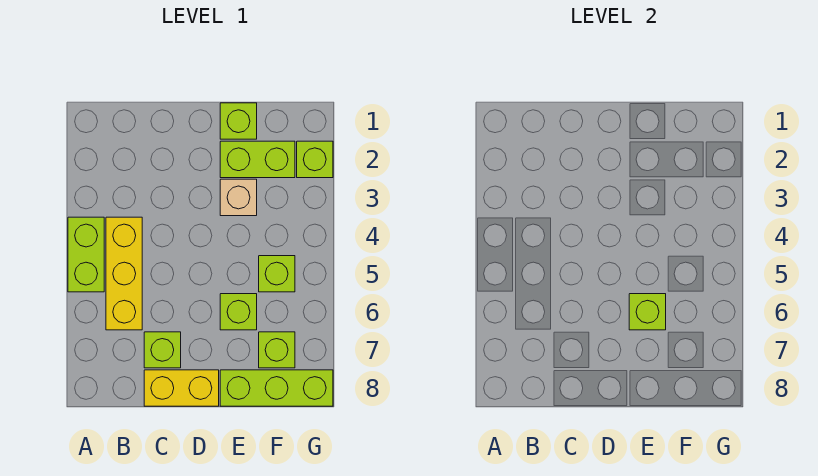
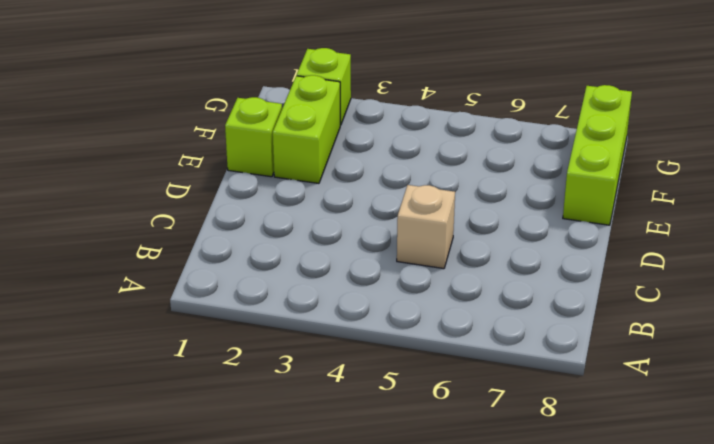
tan 1x1 brick [397,185,455,269] -> tan 1x1 brick moved to [220,179,257,216]
none -> lime 1x2 brick [68,217,104,292]
none -> yellow 1x3 brick [106,217,142,330]
none -> lime 1x1 brick [144,332,181,368]

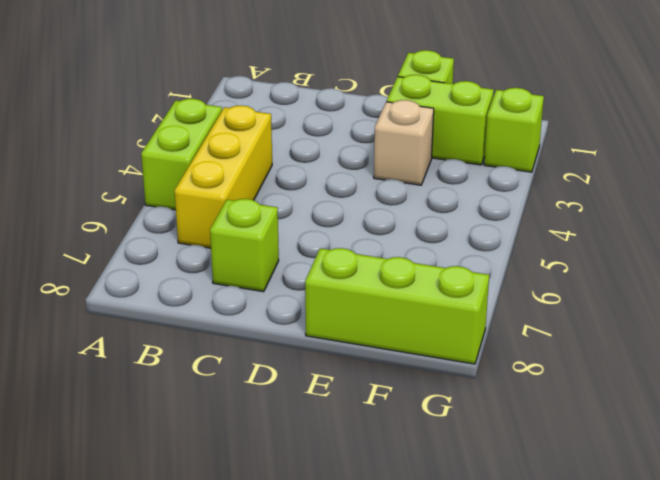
none -> yellow 1x2 brick [144,370,219,406]
none -> lime 1x1 brick [220,294,257,330]
none -> lime 1x1 brick [259,256,295,292]

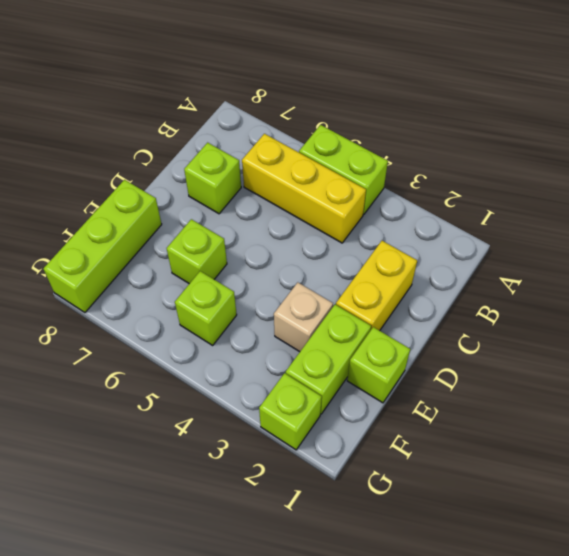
yellow 1x2 brick [336,241,417,331] -> yellow 1x2 brick moved to [144,370,219,406]
none -> lime 1x1 brick [259,332,295,368]
none -> lime 1x1 brick [629,294,666,330]

